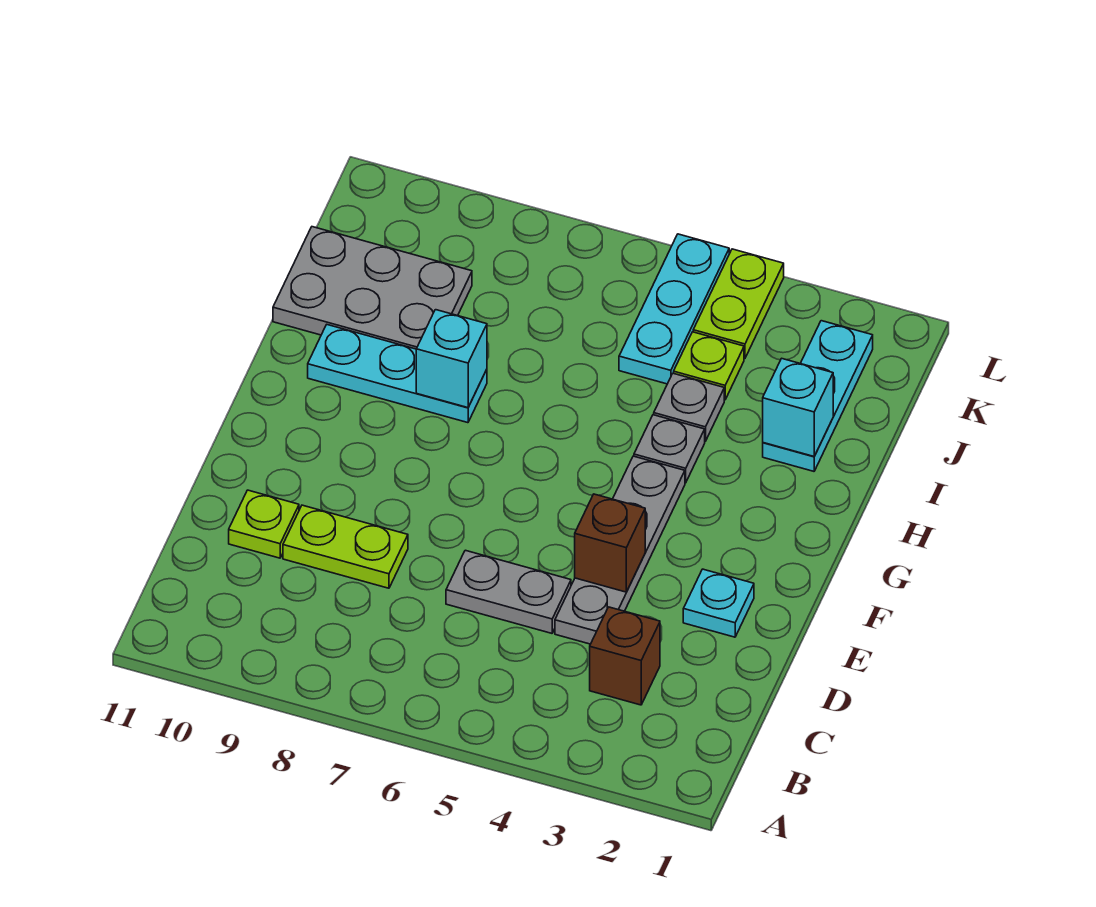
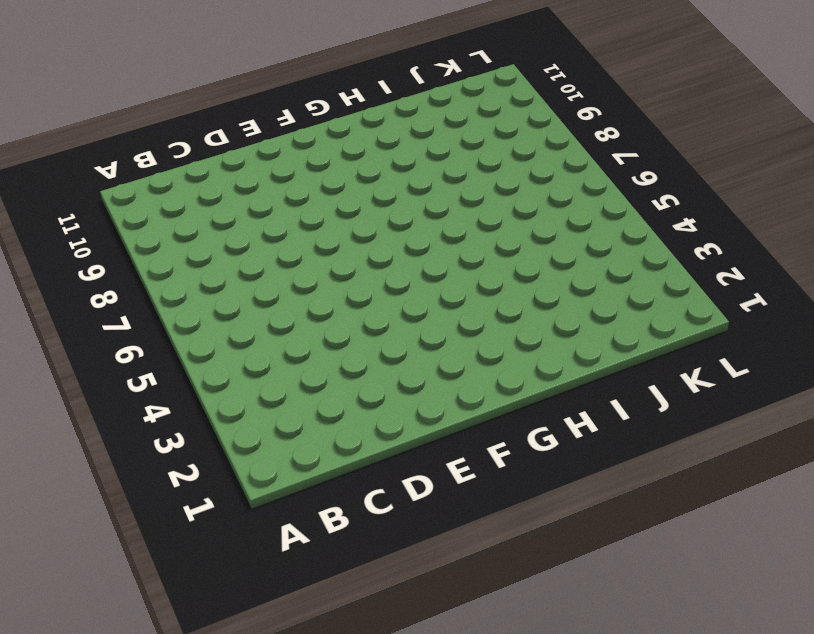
none -> brown 1x1 brick [590,607,660,705]
none -> grey 1x4 plate [555,456,685,644]
none -> grey 1x2 plate [446,550,571,633]

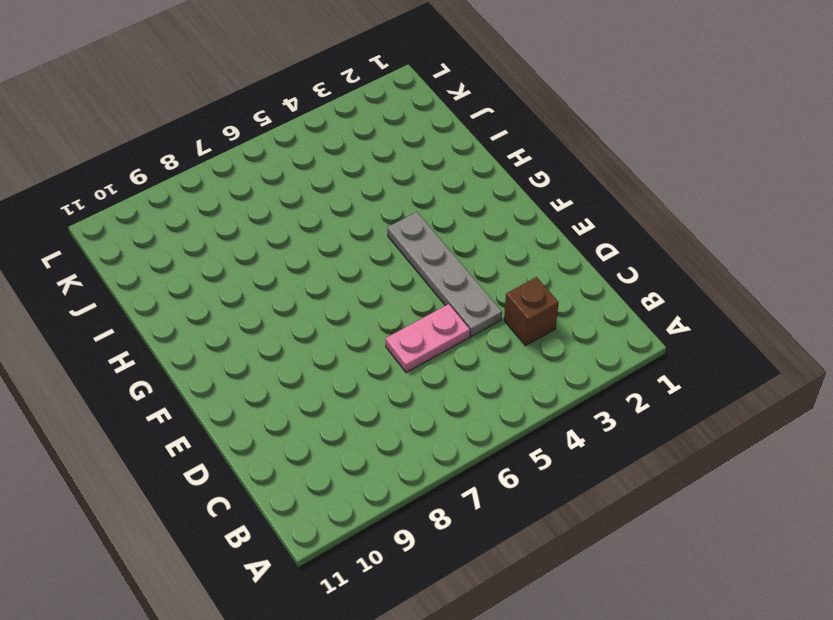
pink 1x2 plate [385,304,470,373] -> grey 1x2 plate [446,550,571,633]
none -> lime 1x2 plate [283,505,408,588]
none -> lime 1x1 plate [229,490,299,558]
none -> cyan 1x1 plate [683,569,754,637]

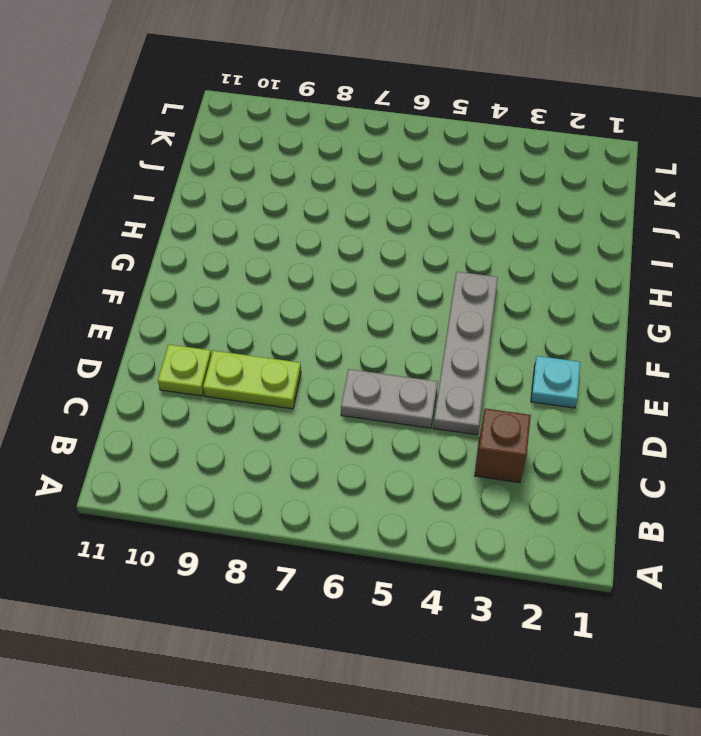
none -> grey 1x1 plate [634,415,705,483]
none -> cyan 1x3 plate [308,325,487,423]
none -> cyan 1x3 plate [763,321,873,471]

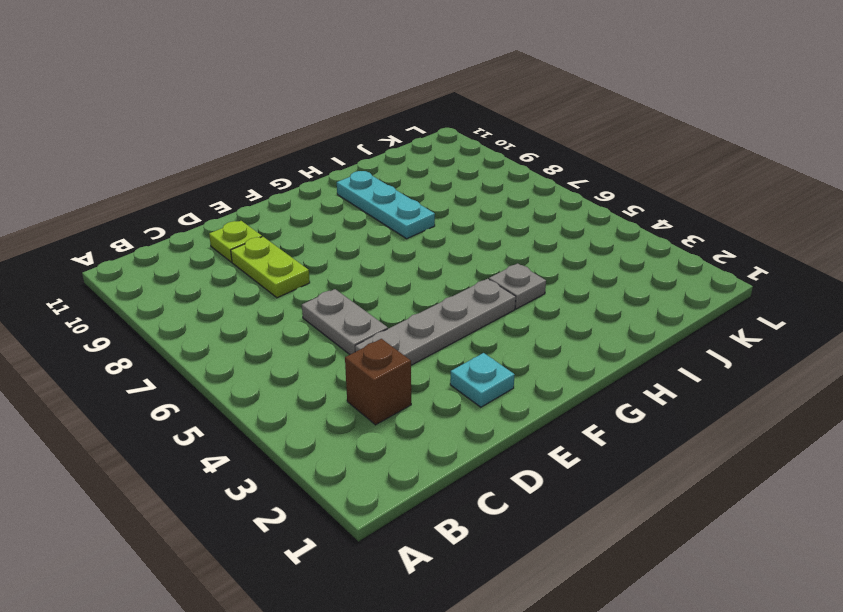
none -> cyan 1x3 plate [763,321,873,471]
none -> grey 1x1 plate [654,373,724,441]
none -> grey 2x3 plate [273,227,472,349]

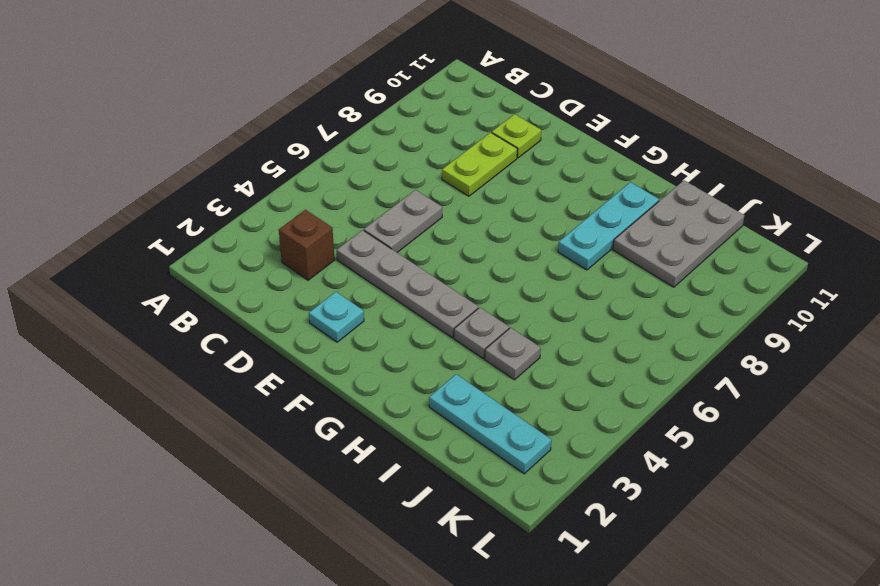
none -> lime 1x1 plate [674,332,744,400]
none -> cyan 1x3 plate [619,234,729,384]
none -> lime 1x2 plate [693,249,784,359]

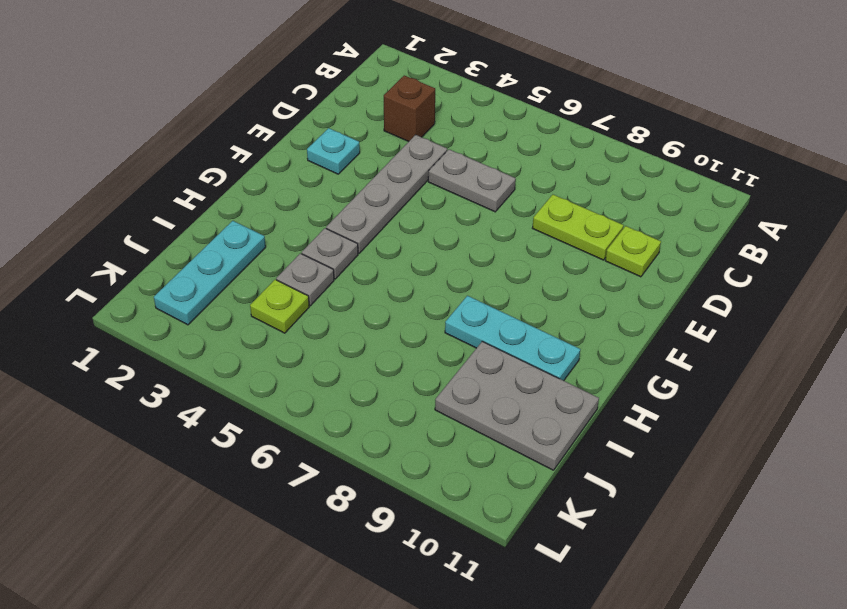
none -> cyan 1x3 plate [619,234,729,384]
none -> lime 1x2 plate [693,249,784,359]
none -> brown 1x1 brick [575,494,645,592]

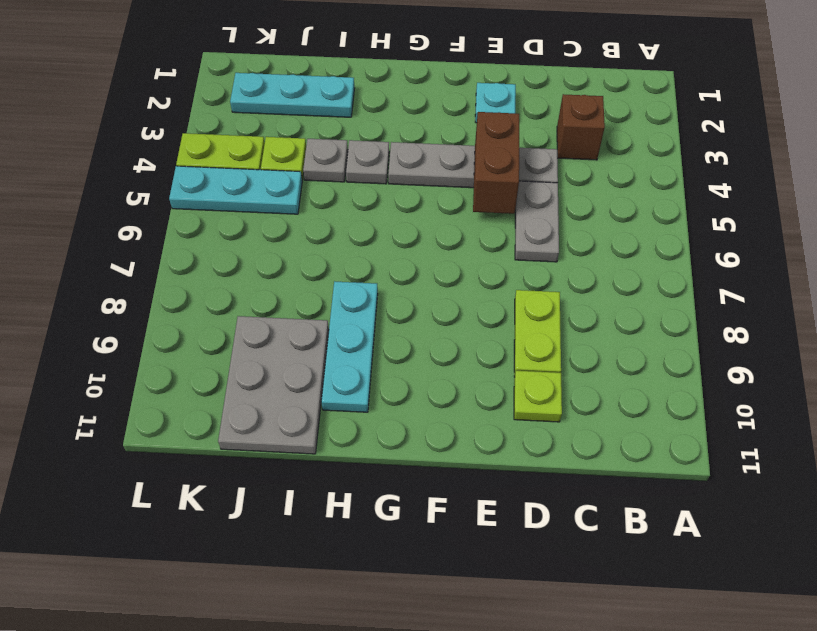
brown 1x2 brick [473,112,519,214] -> brown 1x1 brick [575,494,645,592]
none -> cyan 1x1 brick [416,310,487,408]
none -> cyan 1x1 brick [763,358,833,456]

